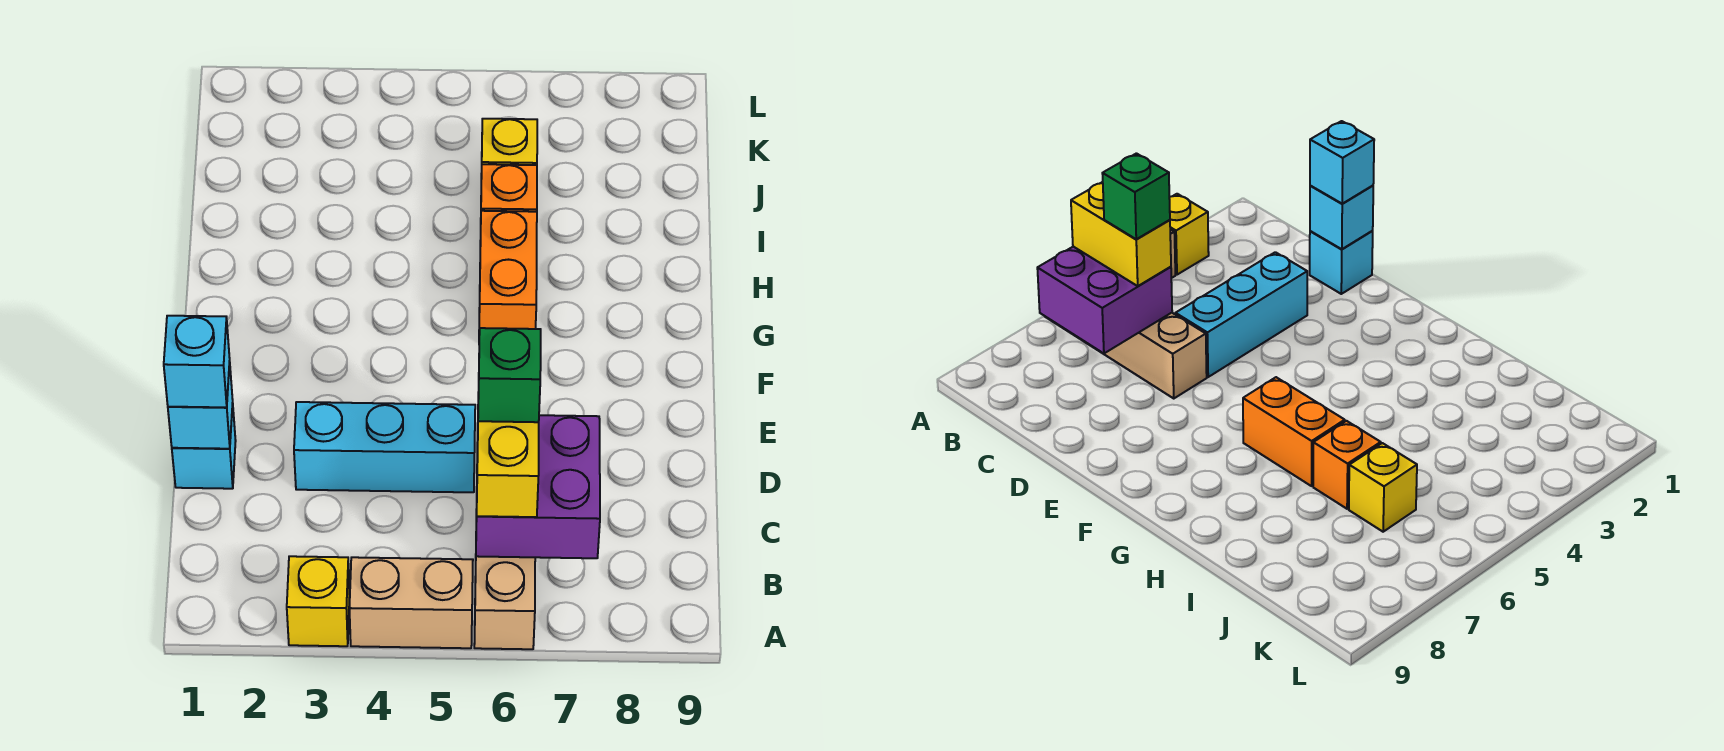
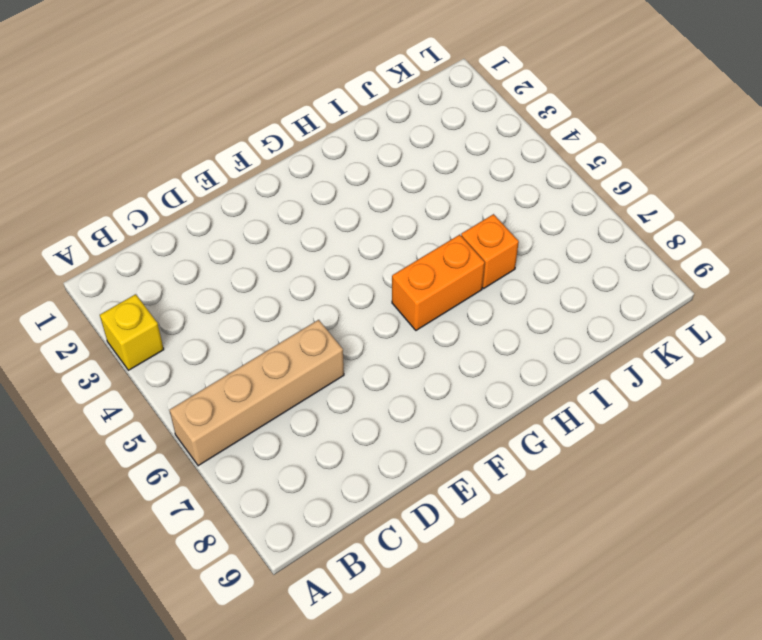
none -> tan 1x2 brick [349,557,473,648]
none -> cyan 1x1 brick [172,403,236,489]
none -> cyan 1x3 brick [294,402,475,492]

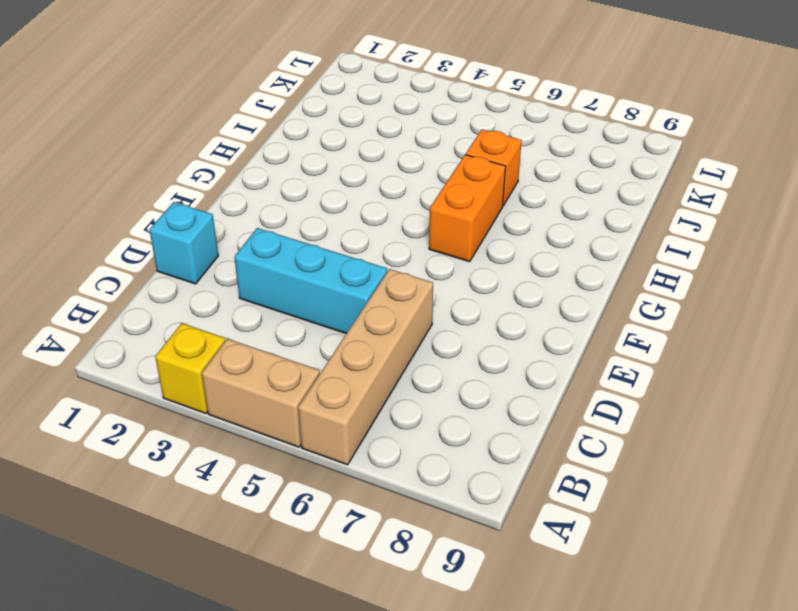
none -> yellow 1x1 brick [481,119,537,177]
none -> purple 2x2 brick [476,415,600,558]
none -> cyan 1x1 brick [168,362,233,449]

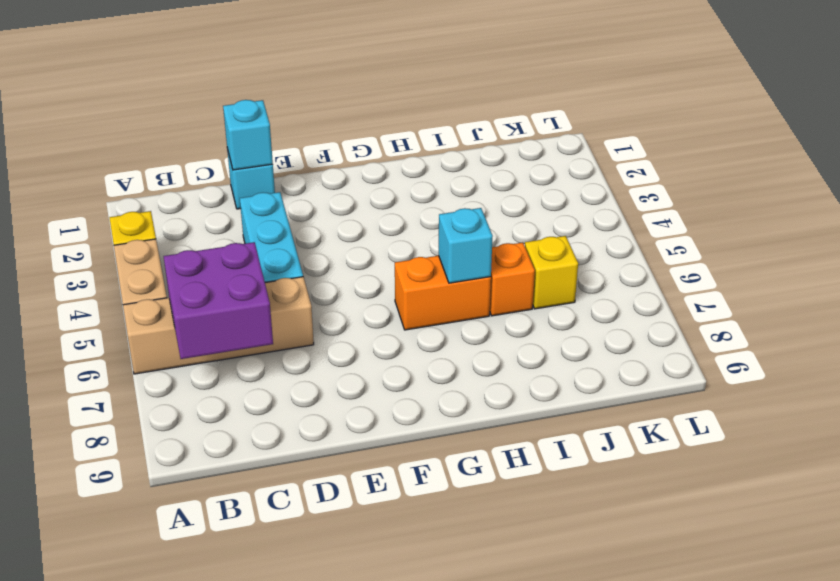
cyan 1x1 brick [439,208,493,283] -> cyan 1x1 brick moved to [164,316,230,407]
none -> yellow 1x2 brick [476,392,539,517]
none -> green 1x1 brick [478,328,541,422]

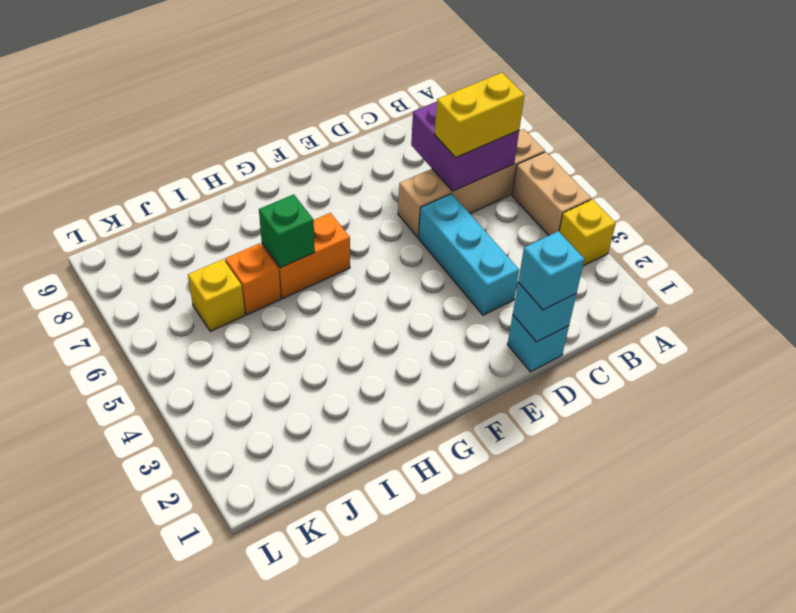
green 1x1 brick [259,194,315,268] -> green 1x1 brick moved to [478,328,541,422]

